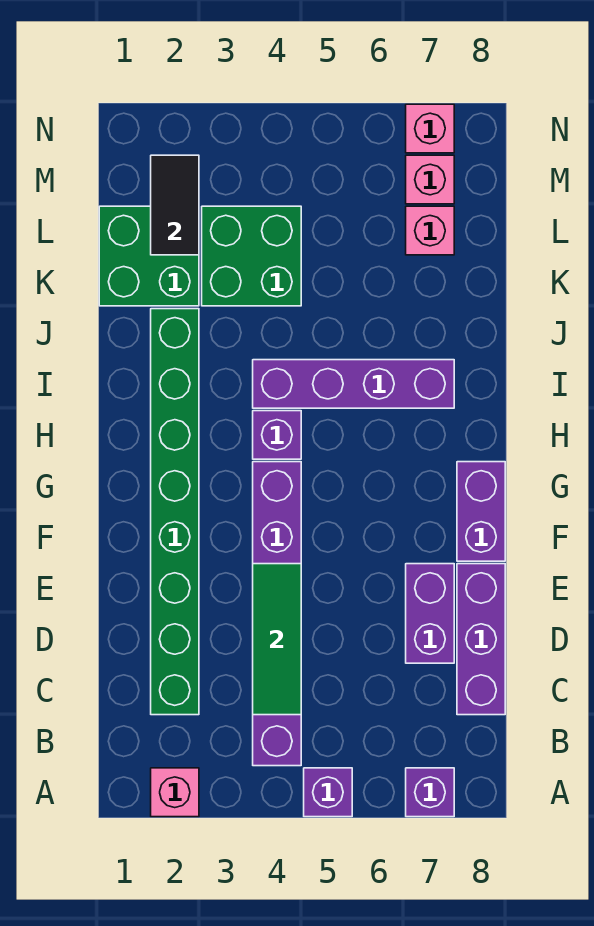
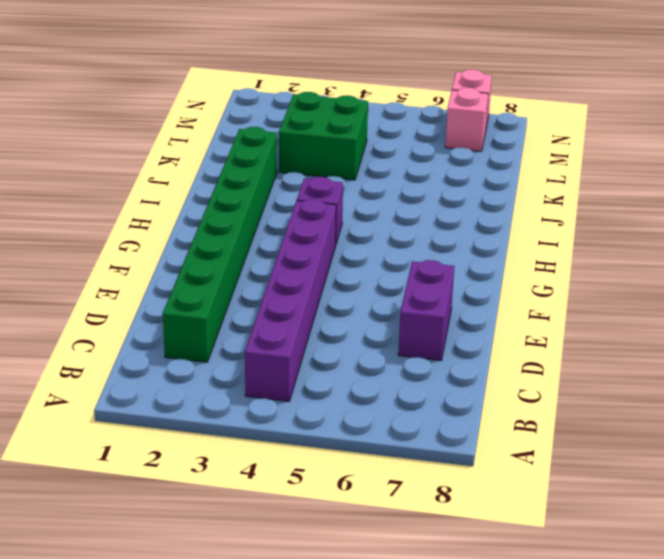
none -> pink 1x1 brick [151,768,199,817]
none -> purple 1x1 brick [304,768,352,817]
none -> purple 1x1 brick [406,768,454,817]

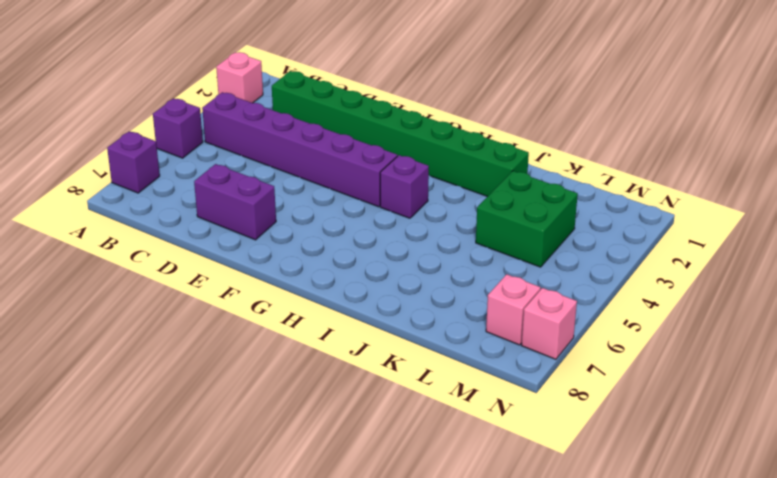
none -> purple 1x3 brick [457,564,505,715]
none -> purple 1x2 brick [457,462,505,561]
none -> purple 1x4 brick [253,360,454,408]

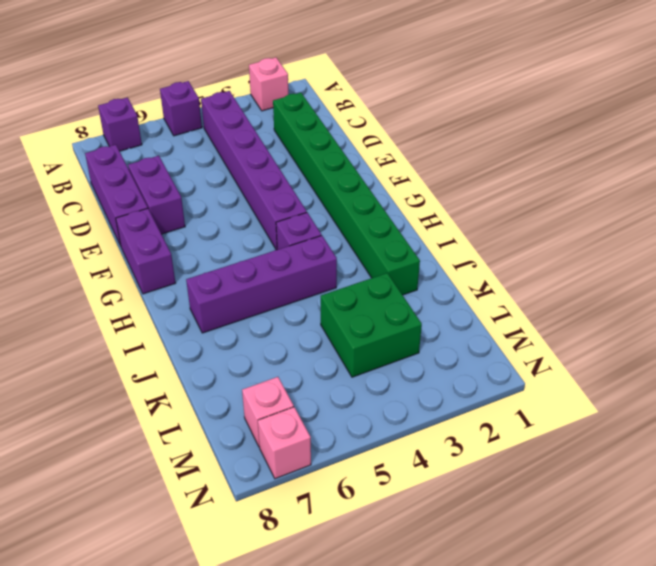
none -> green 2x2 brick [99,206,199,306]
none -> pink 1x1 brick [406,206,454,255]
none -> green 1x3 tile [253,564,301,715]

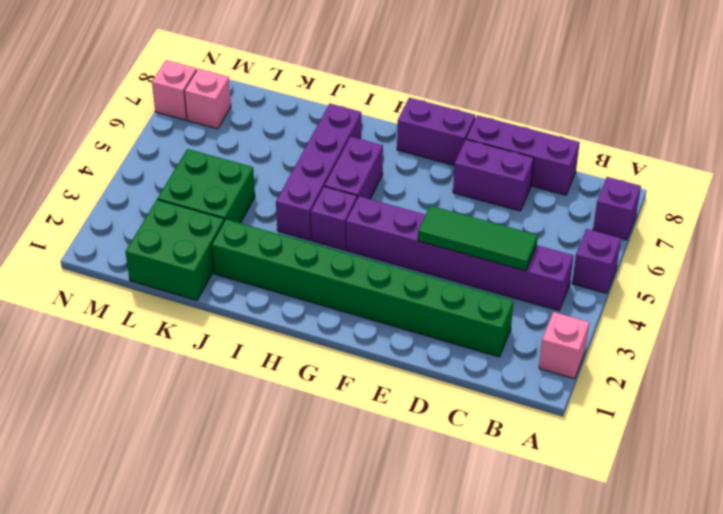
purple 1x2 brick [325,137,383,199] -> none
none -> pink 1x1 brick [406,206,454,255]
none -> black 1x2 tile [151,155,199,255]

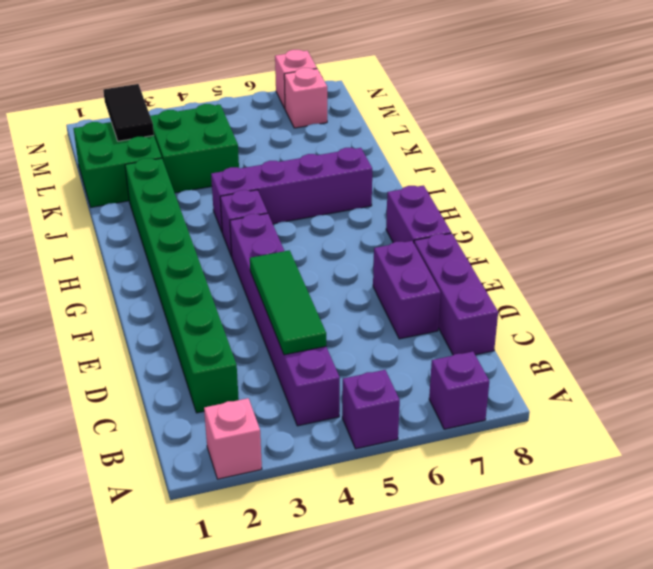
none -> pink 1x1 brick [406,206,454,255]

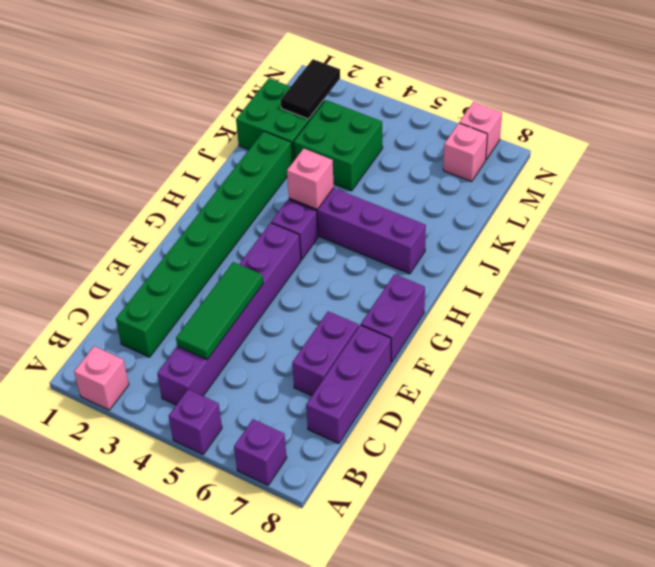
pink 1x1 brick [287,148,334,209] -> pink 1x1 brick moved to [406,206,454,255]

